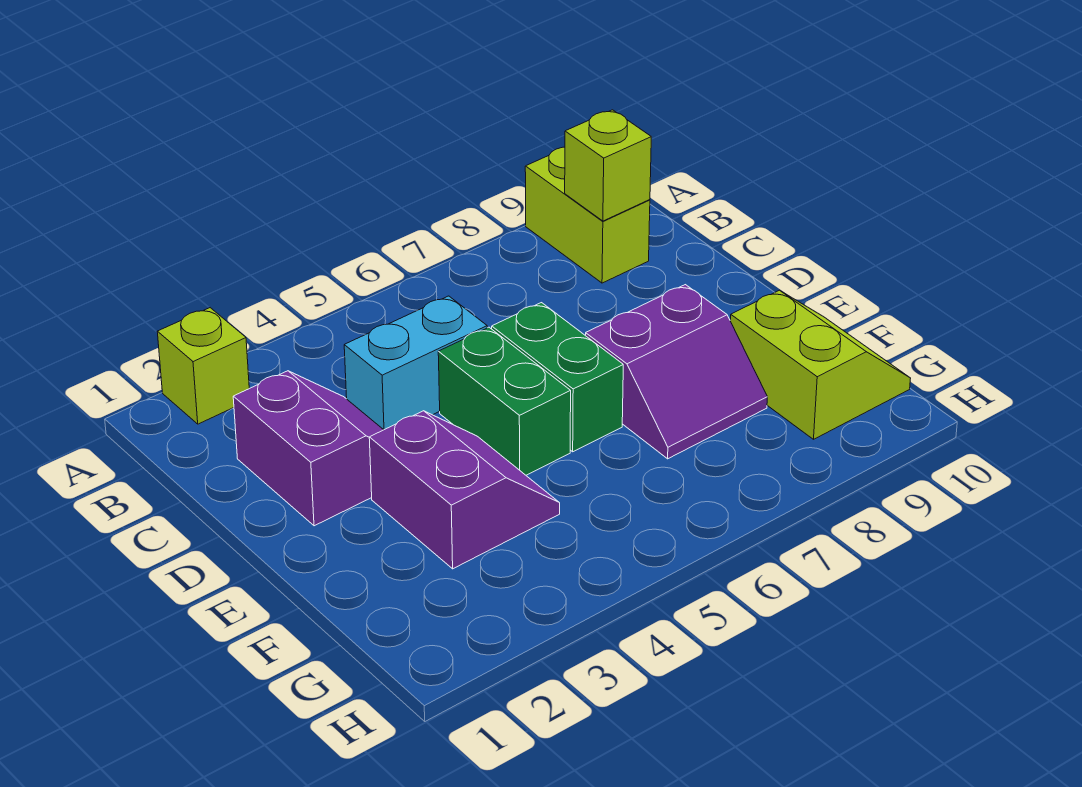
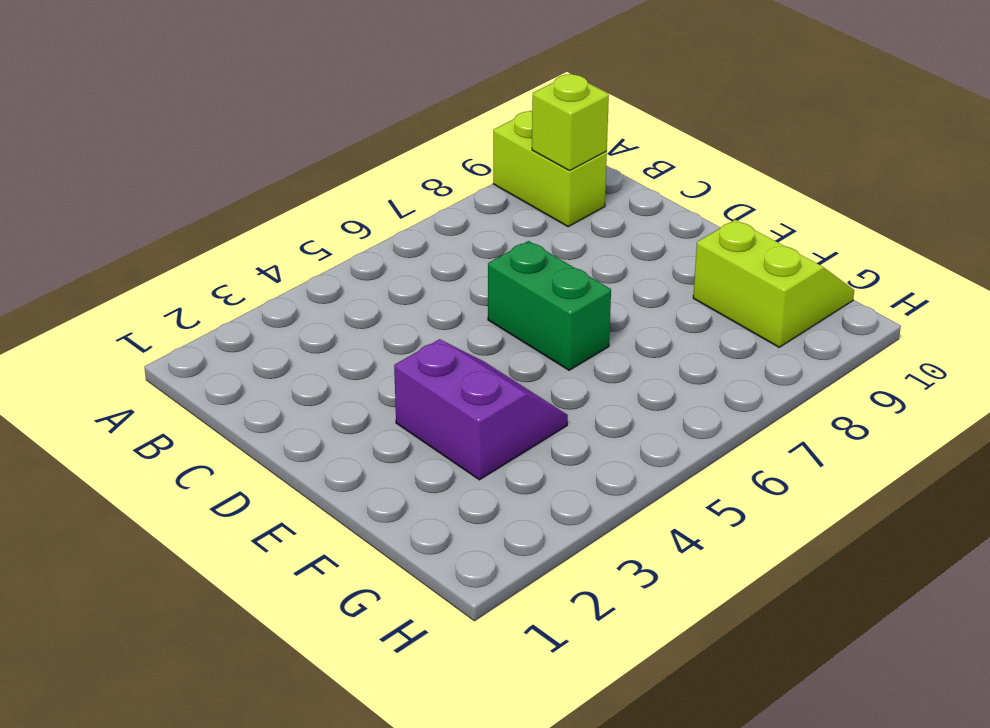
none -> lime 1x1 brick [157,308,249,424]
none -> purple 2x2 slope [233,371,383,526]

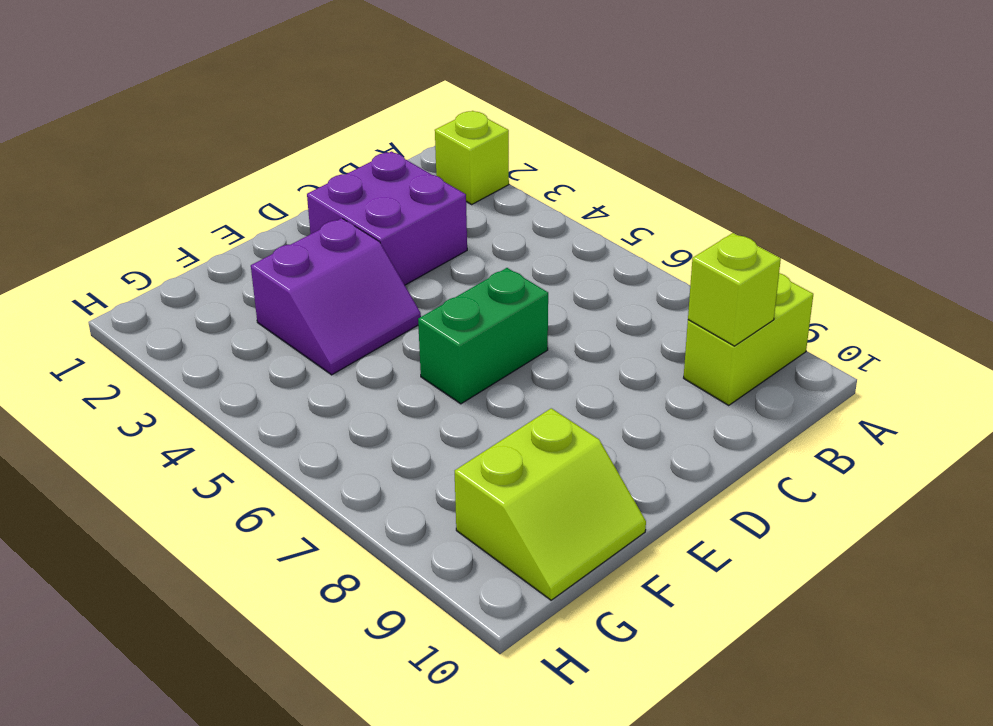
purple 2x2 brick [307,151,467,285] -> purple 2x2 slope [233,371,383,526]
none -> cyan 1x2 brick [344,296,487,430]
none -> green 1x2 brick [438,327,571,475]

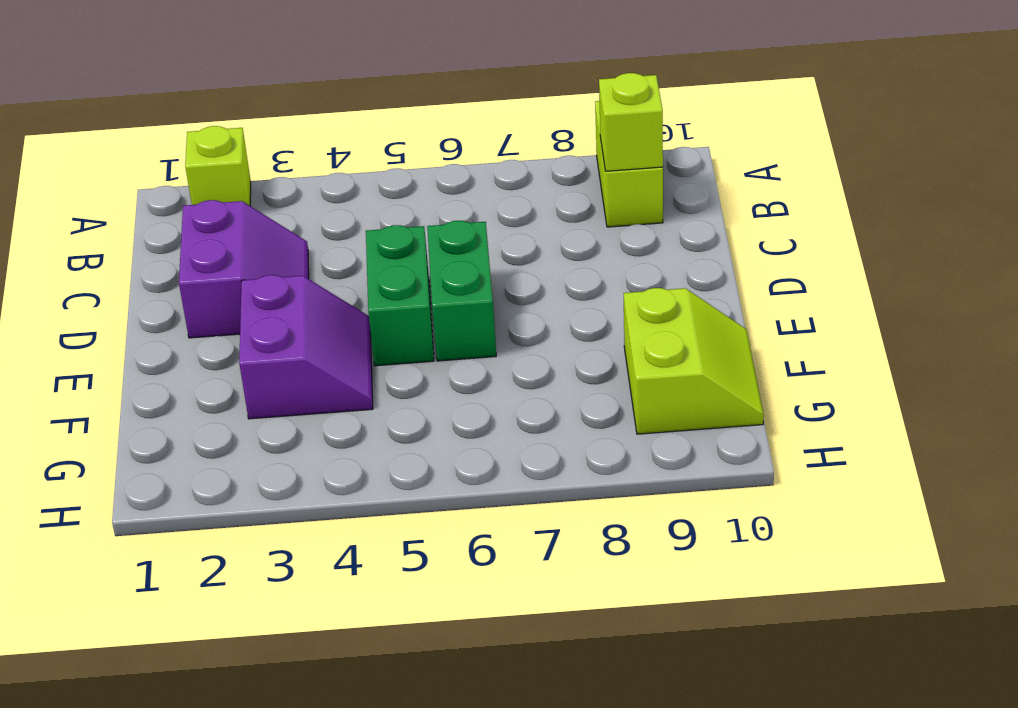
none -> cyan 1x2 brick [344,296,487,430]
none -> purple 2x2 slope [585,285,767,459]

